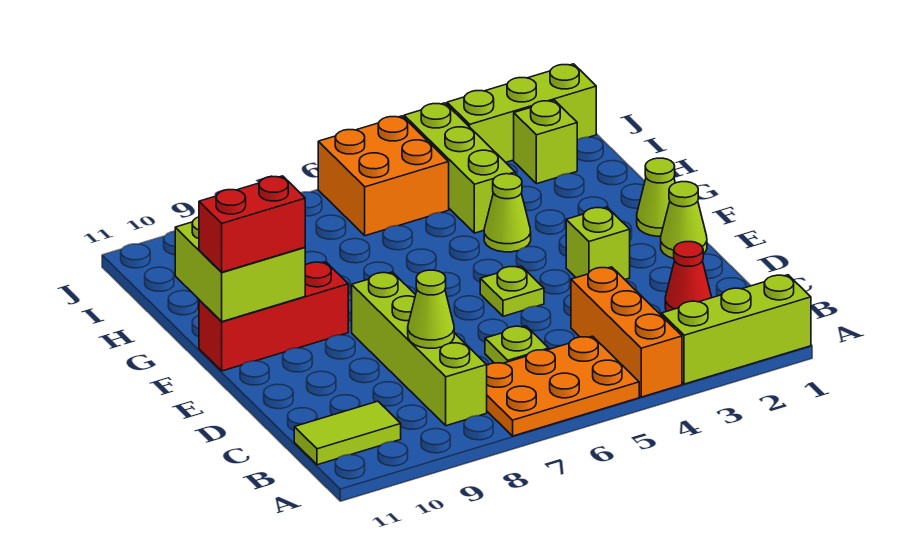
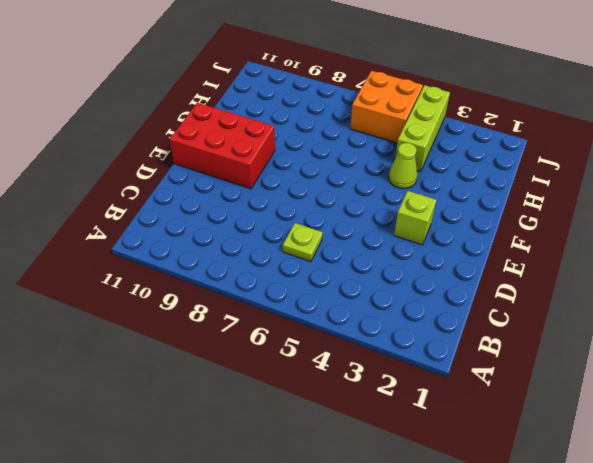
red 2x3 brick [170,103,275,189] -> red 1x3 brick [199,262,348,371]
none -> lime 1x3 brick [661,275,811,384]
none -> orange 1x3 brick [571,267,682,397]
none -> orange 2x3 plate [487,336,639,436]

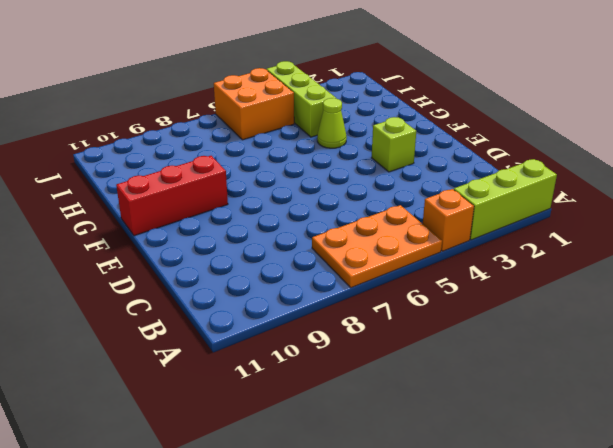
orange 1x1 brick [423,189,474,251] -> orange 1x3 brick [571,267,682,397]
none -> lime 1x4 brick [352,272,487,426]
none -> lime 1x2 tile [294,401,401,465]
none -> red 1x1 cone [665,242,712,311]

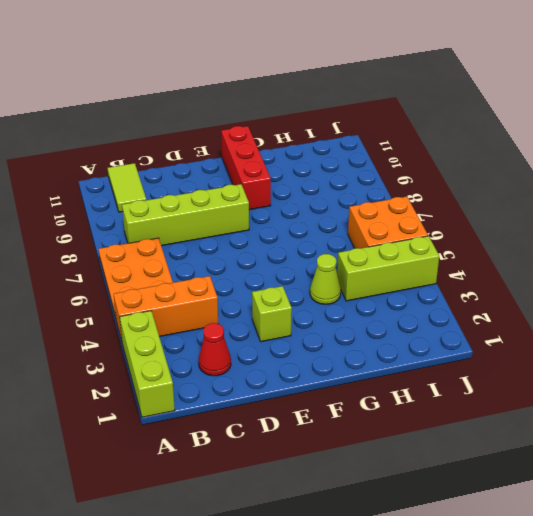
none -> lime 1x1 plate [485,326,549,363]
none -> lime 1x1 cone [661,182,707,258]
none -> lime 1x1 plate [480,266,544,316]

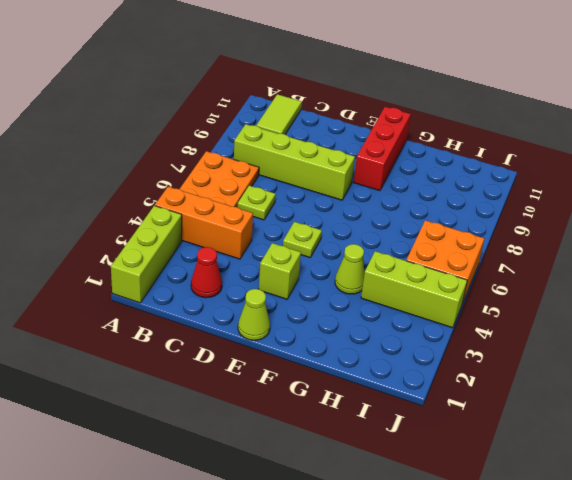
none -> lime 1x1 cone [637,158,675,236]
none -> lime 1x1 brick [514,100,577,184]
none -> lime 1x3 brick [447,64,596,162]

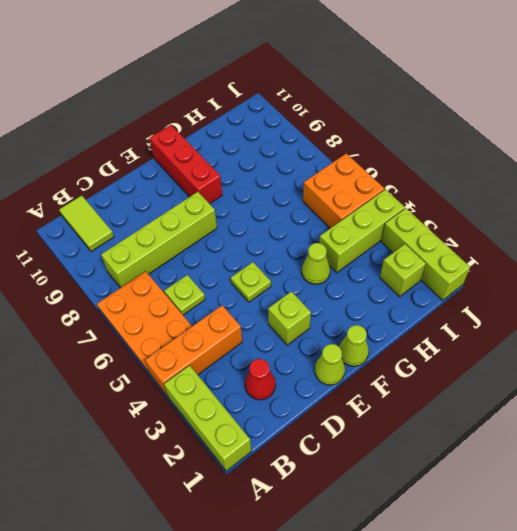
none -> lime 1x1 cone [408,270,454,348]
none -> lime 2x2 brick [175,217,305,322]
none -> red 1x2 brick [199,176,305,272]

